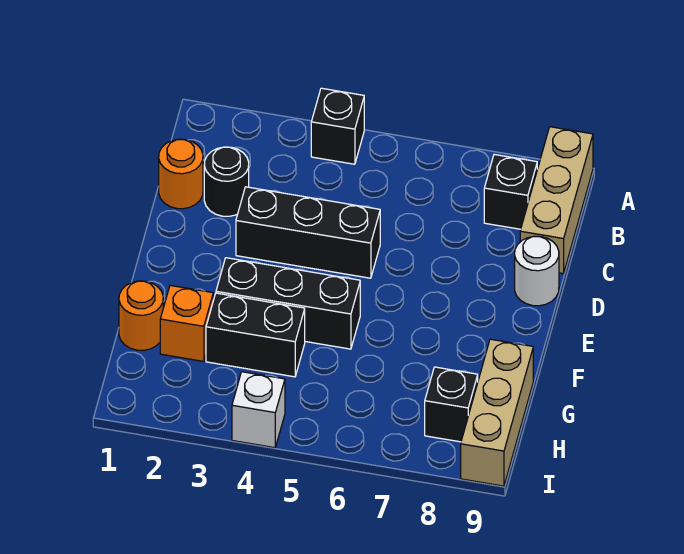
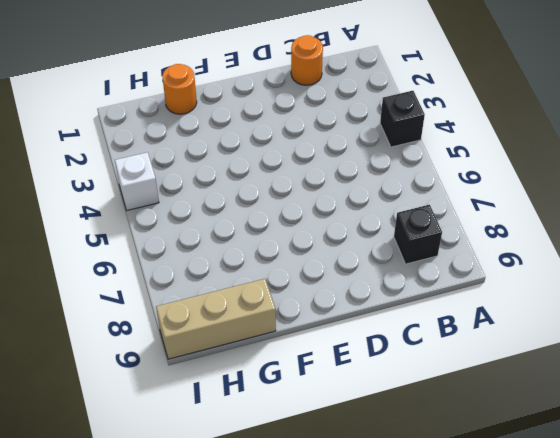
none -> tan 1x3 brick [520,127,593,274]
none -> black 1x1 round brick [204,147,249,216]
none -> black 1x3 brick [236,187,380,278]

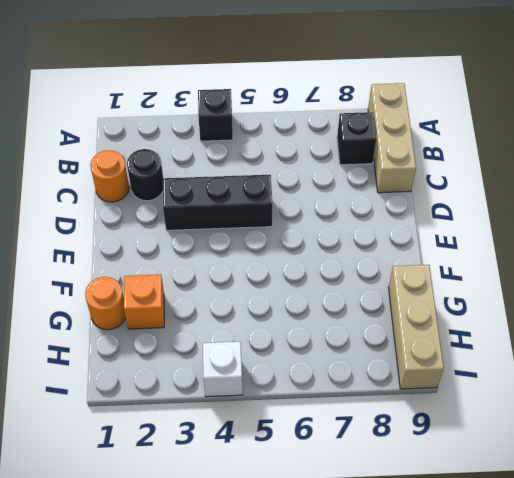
none -> white 1x1 round brick [515,236,559,306]
none -> black 1x3 brick [216,258,360,349]
none -> black 1x2 brick [206,293,305,377]

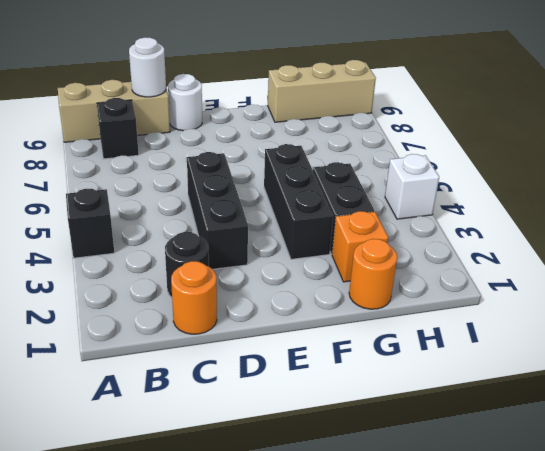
white 1x1 round brick [129,37,166,97] -> none
none -> black 1x1 brick [425,367,478,442]

